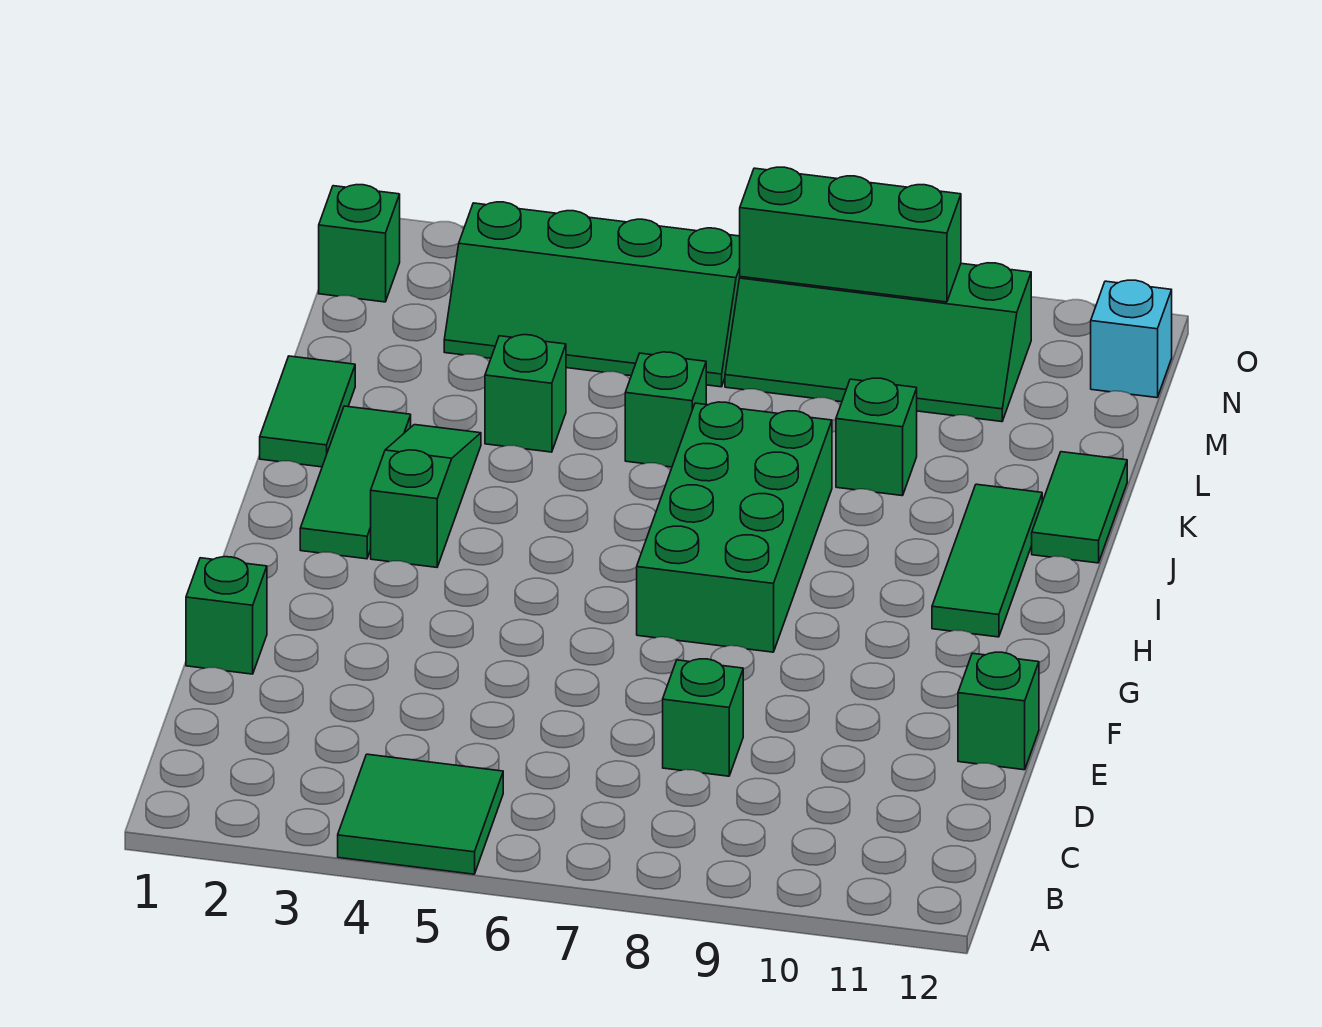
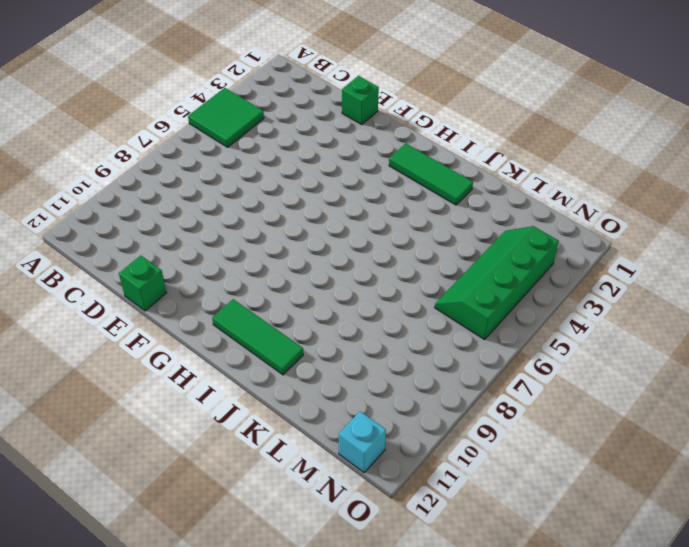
none -> green 1x1 brick [663,659,743,776]
none -> green 2x4 brick [637,402,832,652]
none -> green 1x3 slope [371,425,481,567]

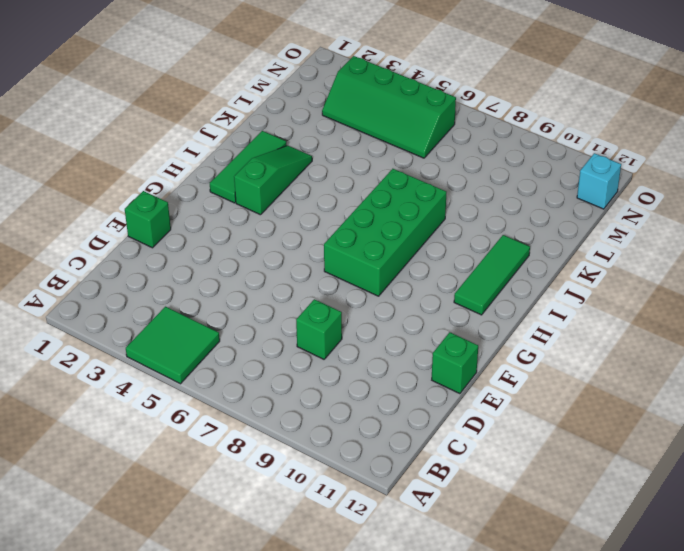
none -> green 1x2 tile [260,356,355,467]
none -> green 1x2 tile [1032,452,1127,563]
none -> green 1x1 brick [485,335,566,452]

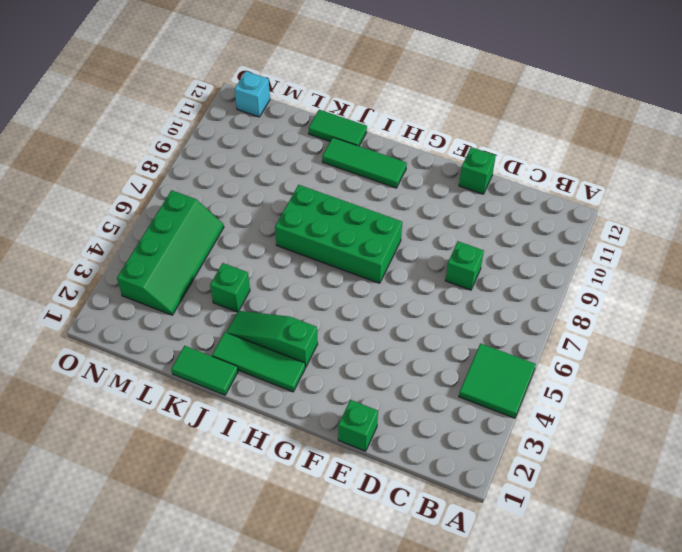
none -> green 1x1 brick [625,352,706,467]
none -> green 1x1 brick [836,378,917,496]
none -> green 2x4 slope [725,263,1031,422]

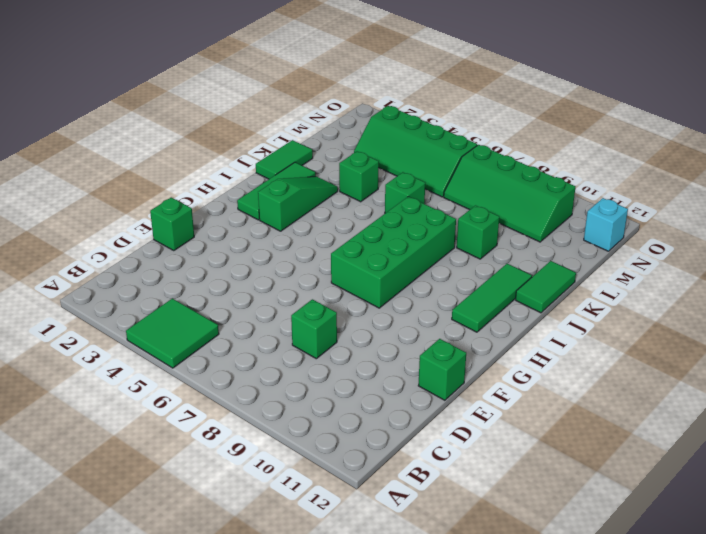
none -> green 1x1 brick [319,185,400,302]
none -> green 1x3 brick [740,167,961,302]

